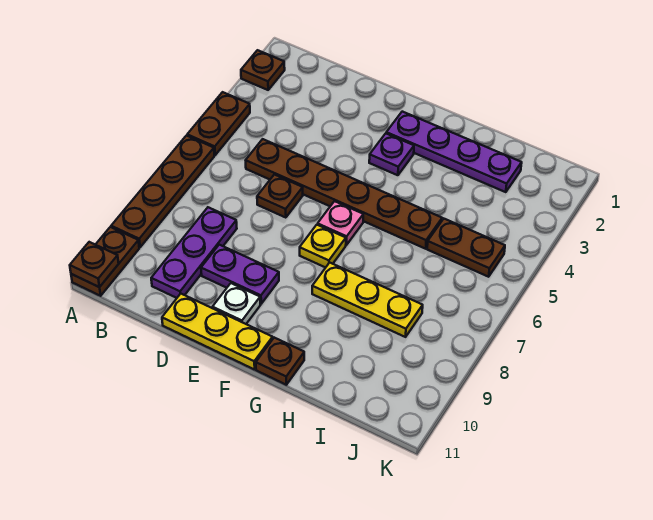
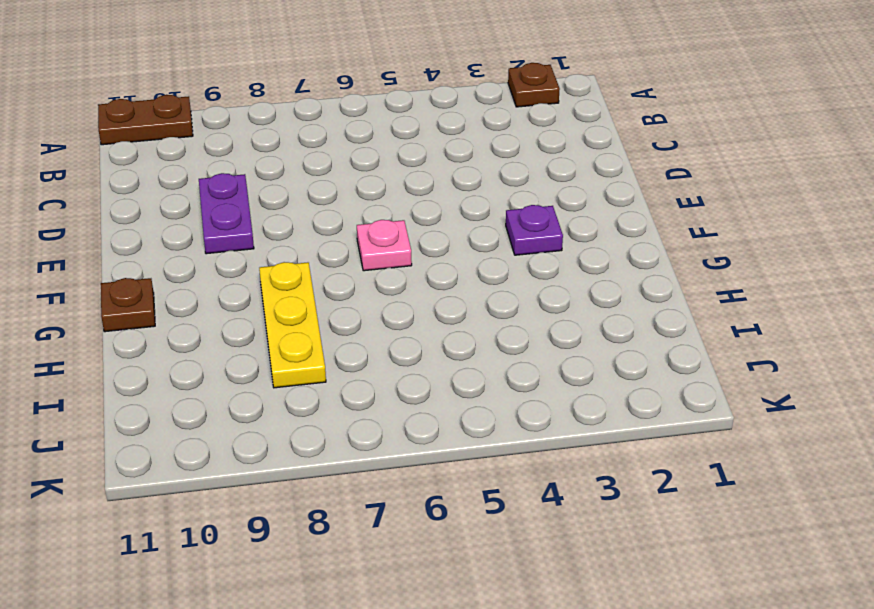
none -> brown 1x2 plate [187,92,250,155]
none -> brown 1x4 plate [111,136,214,247]
none -> brown 1x6 plate [246,139,442,249]

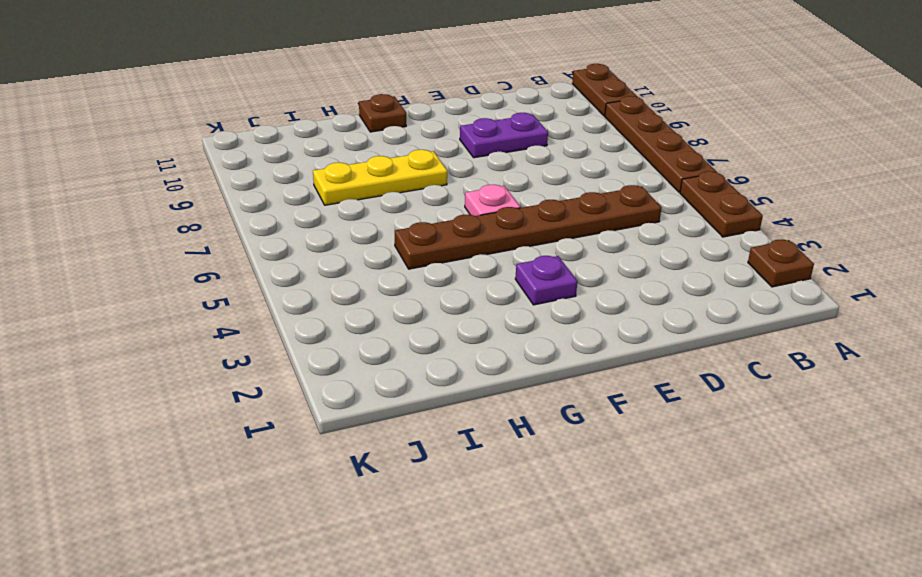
none -> purple 1x3 plate [151,207,237,298]
none -> brown 1x1 plate [257,174,303,218]
none -> yellow 1x3 plate [162,294,273,370]

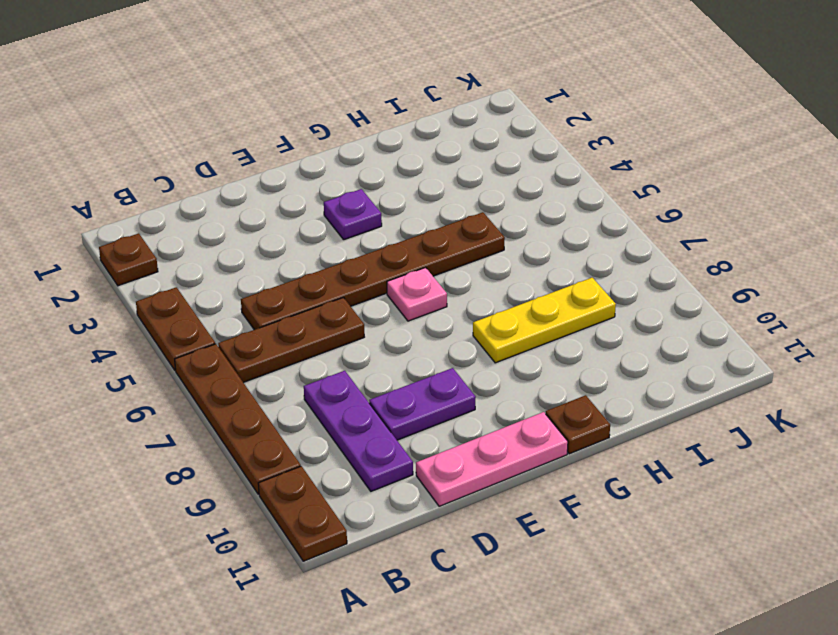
brown 1x3 plate [218,297,364,383] -> brown 1x1 plate [257,174,303,218]
pink 1x3 plate [416,412,568,506] -> yellow 1x3 plate [162,294,273,370]
none -> white 1x1 plate [213,283,260,324]
none -> purple 1x4 plate [386,112,522,192]
none -> yellow 1x1 plate [300,225,346,268]

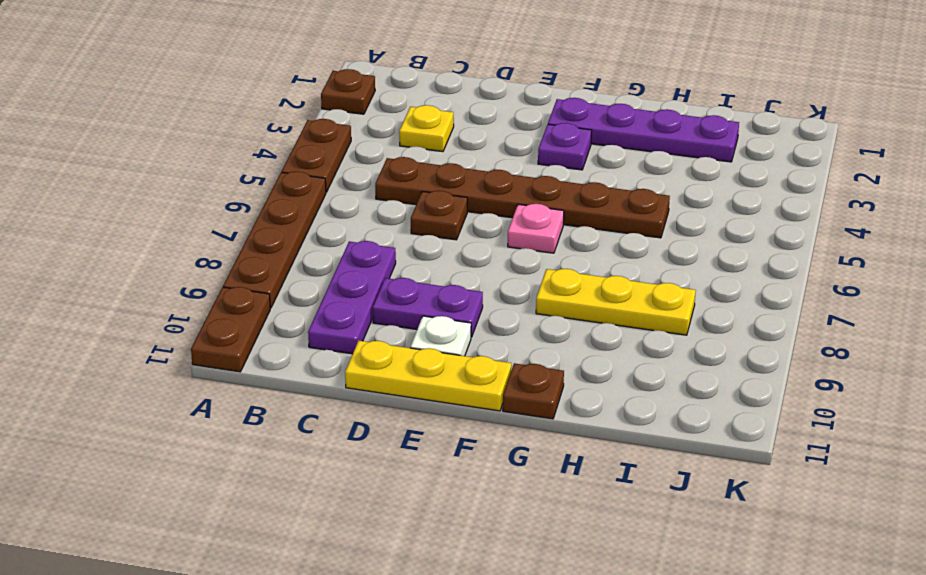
yellow 1x1 plate [399,105,454,152] -> yellow 1x1 plate moved to [300,225,346,268]
none -> brown 1x2 plate [427,219,505,277]
none -> brown 1x1 plate [70,242,119,287]

